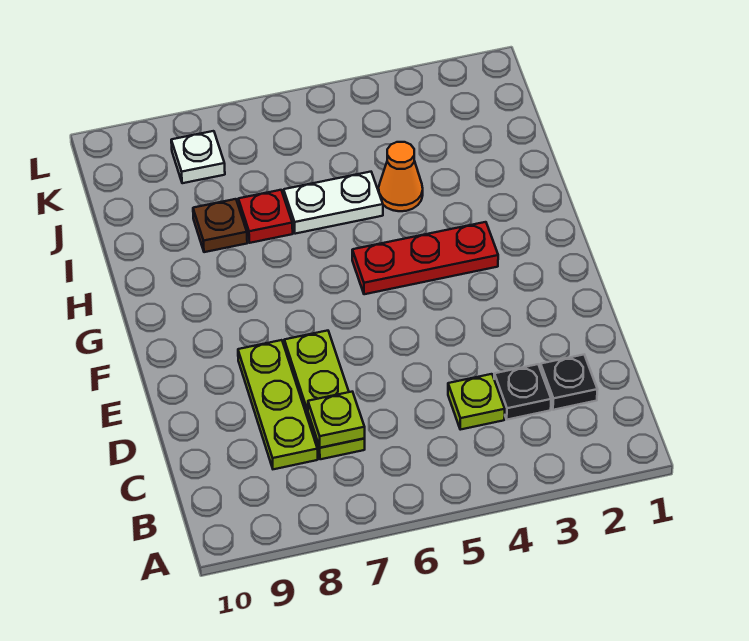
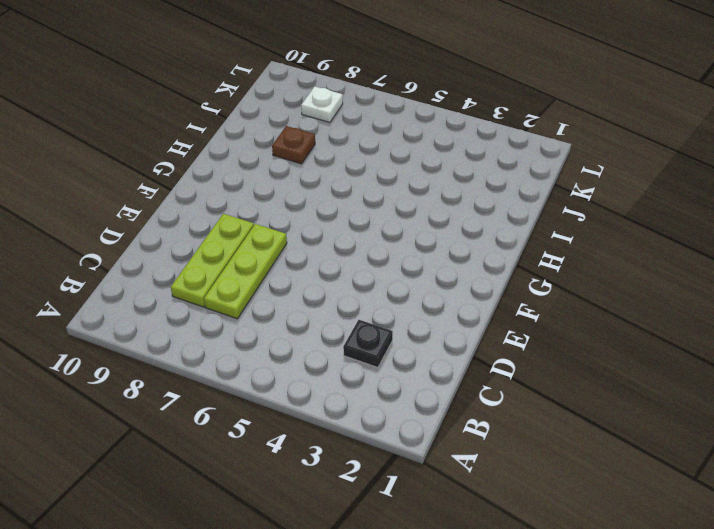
none -> black 1x1 plate [540,355,598,410]
none -> lime 1x1 plate [448,374,505,430]
none -> red 1x3 plate [352,222,498,294]

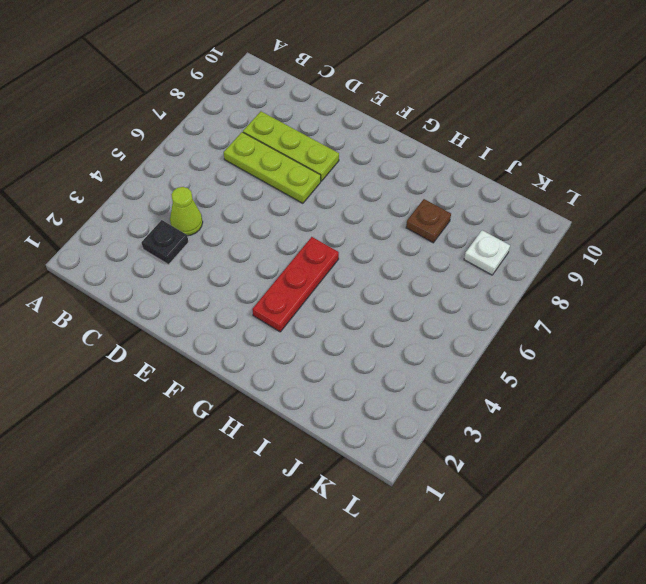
lime 1x1 cone [170,187,203,236] -> lime 1x1 plate [448,374,505,430]
none -> black 1x1 plate [540,355,598,410]
none -> orange 1x1 cone [379,142,423,211]
none -> white 1x2 plate [284,172,383,234]

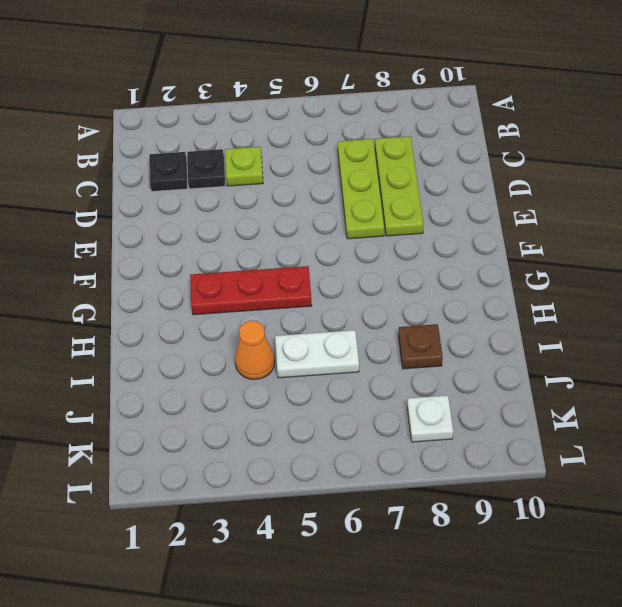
none -> red 1x1 plate [238,190,293,243]
none -> lime 1x1 plate [308,392,365,448]

